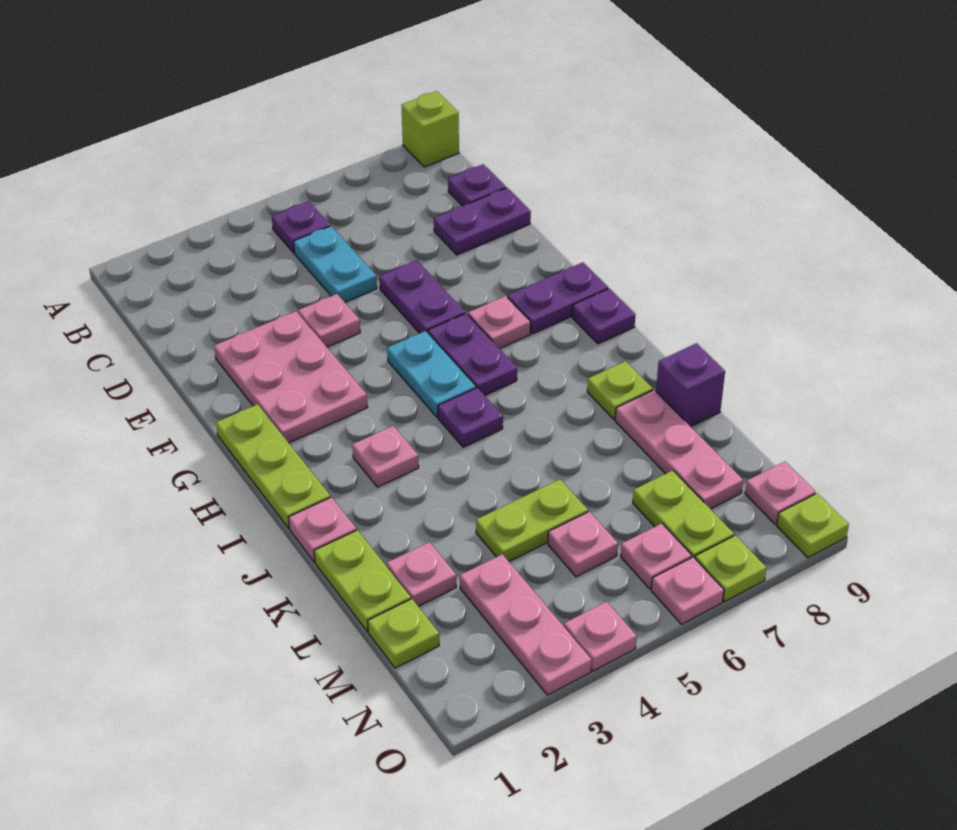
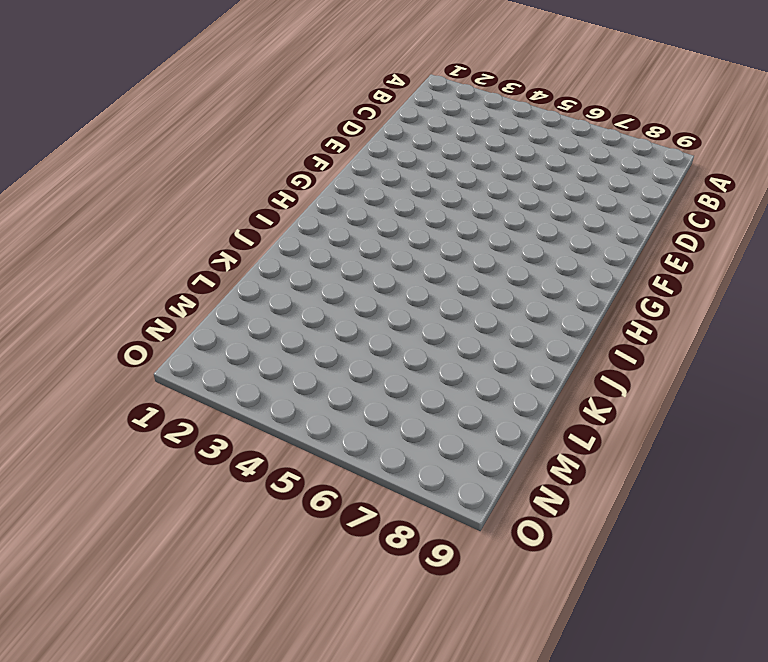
none -> lime 1x1 brick [401,91,459,167]
none -> purple 1x1 plate [272,201,330,253]
none -> cyan 1x2 plate [294,226,377,302]
none -> purple 1x1 plate [448,164,506,206]

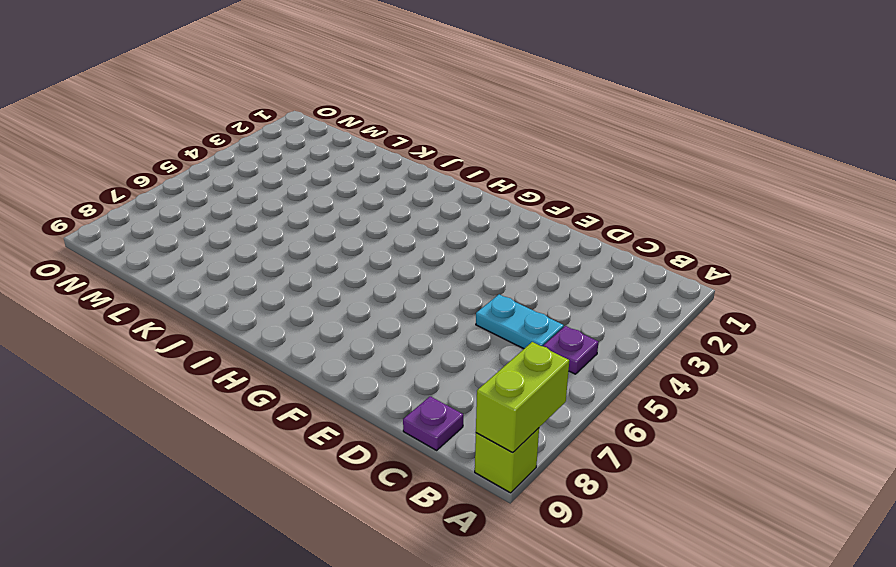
lime 1x2 brick [476,342,569,452] -> none
none -> purple 1x2 plate [434,188,531,255]
none -> pink 2x3 plate [214,311,368,443]
none -> pink 1x1 plate [298,294,360,347]
none -> purple 1x2 plate [379,260,465,333]

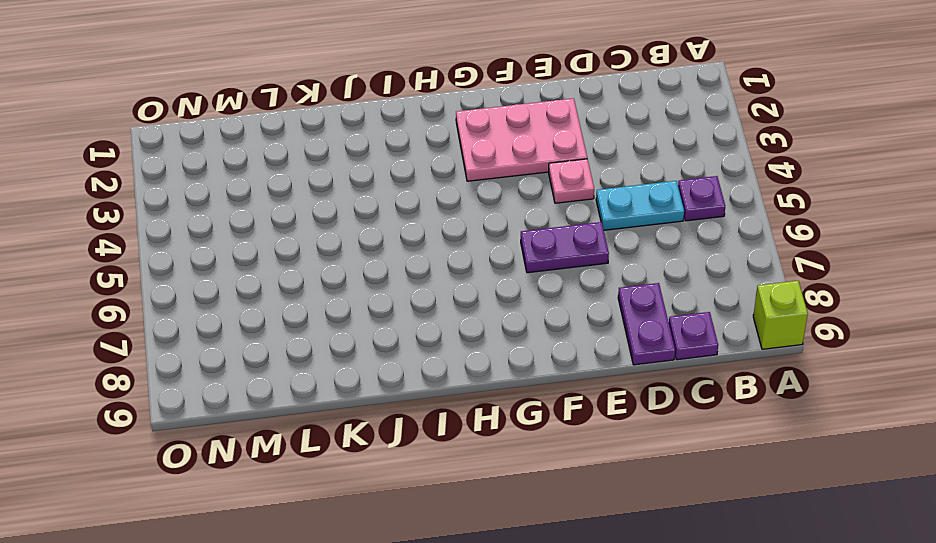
none -> lime 1x3 plate [216,404,330,528]
none -> cyan 1x2 plate [387,331,476,417]
none -> purple 1x2 plate [428,313,517,395]
none -> pink 1x1 plate [468,296,531,349]

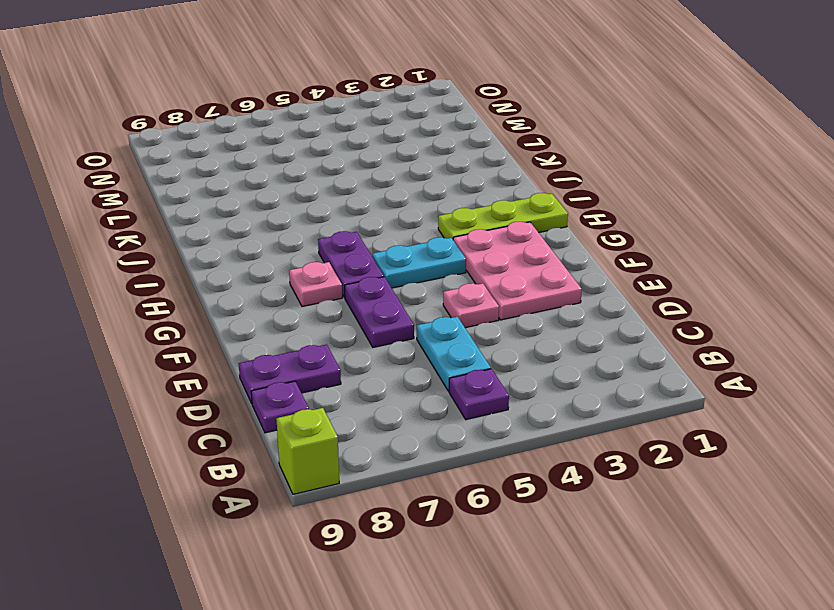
cyan 1x2 plate [372,237,466,288] -> cyan 1x2 plate turned to [387,331,476,417]
lime 1x3 plate [438,193,568,239] -> lime 1x3 plate turned to [216,404,330,528]
none -> purple 1x2 plate [508,262,608,334]
none -> purple 1x1 plate [572,289,635,344]
none -> pink 1x1 plate [352,426,419,487]
none -> purple 1x1 plate [438,388,503,447]

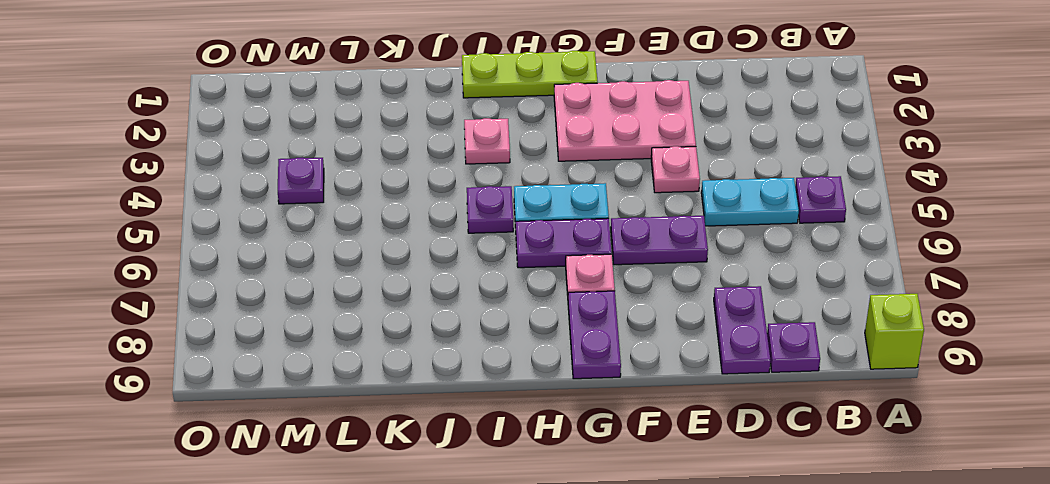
purple 1x1 plate [278,158,324,204] -> purple 1x1 plate moved to [572,289,635,344]
none -> pink 1x1 plate [289,497,356,562]
none -> lime 1x1 plate [587,361,653,419]
none -> lime 1x2 plate [314,530,411,632]
none -> pink 1x3 plate [615,390,743,509]

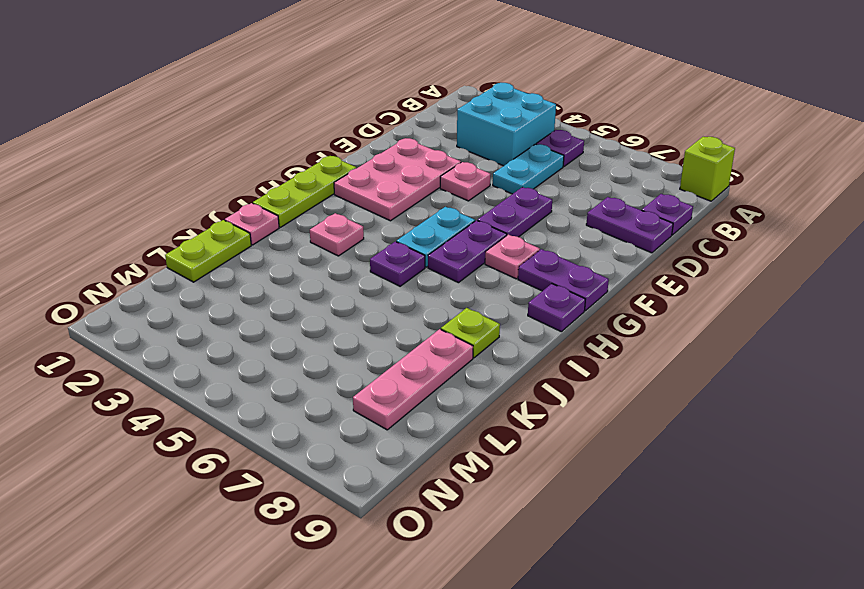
cyan 2x2 brick [457,83,556,166] -> none
none -> purple 1x1 brick [656,343,725,427]
none -> pink 1x1 plate [387,542,456,606]
none -> lime 1x2 plate [476,479,588,561]
none -> lime 1x1 plate [368,599,439,668]

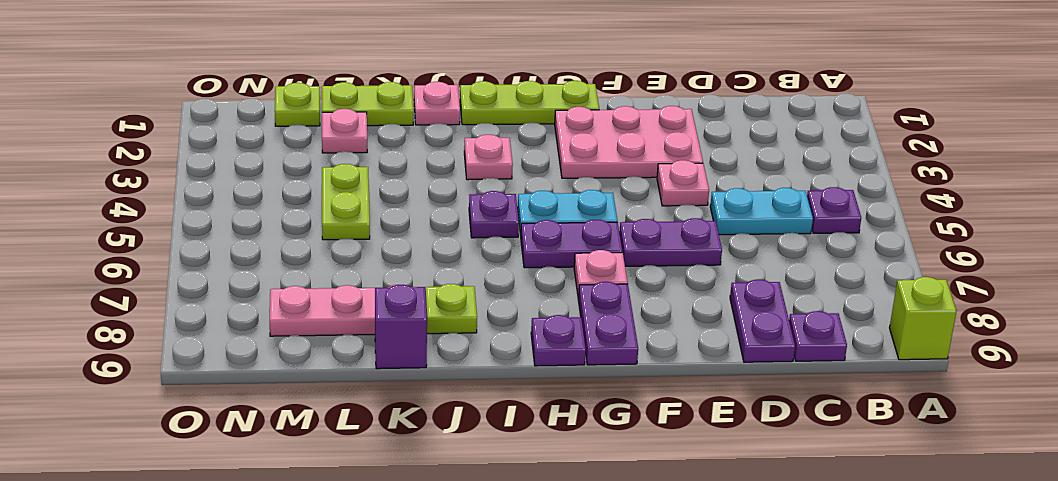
none -> pink 1x3 plate [460,554,592,695]
none -> pink 1x1 plate [548,512,618,577]
none -> lime 1x2 plate [633,470,734,558]
none -> pink 1x1 plate [621,523,692,589]

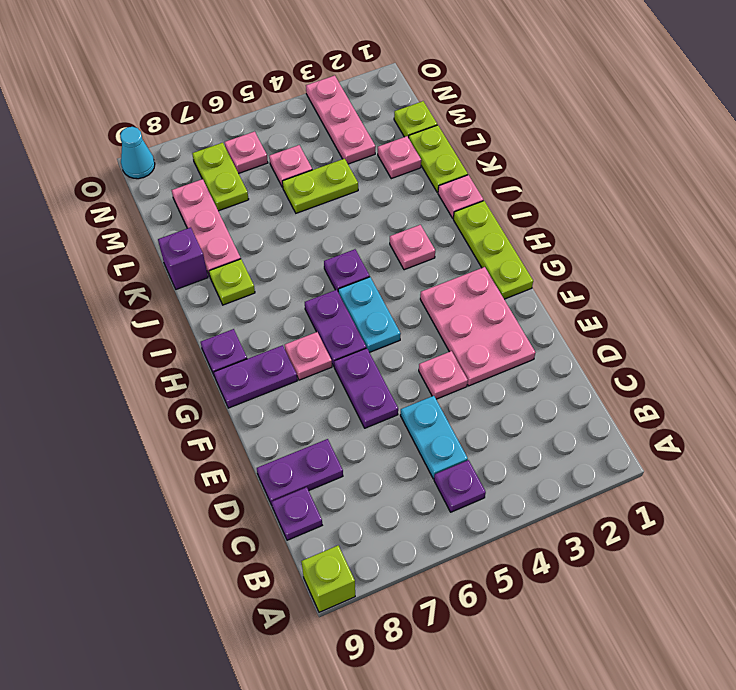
cyan 1x1 cone [120,127,155,179] -> lime 1x1 plate [777,493,849,558]
none -> pink 1x1 plate [745,462,816,524]
none -> pink 1x1 plate [564,602,637,671]
none -> pink 1x1 plate [651,557,724,624]
none -> lime 1x1 plate [695,535,766,602]

